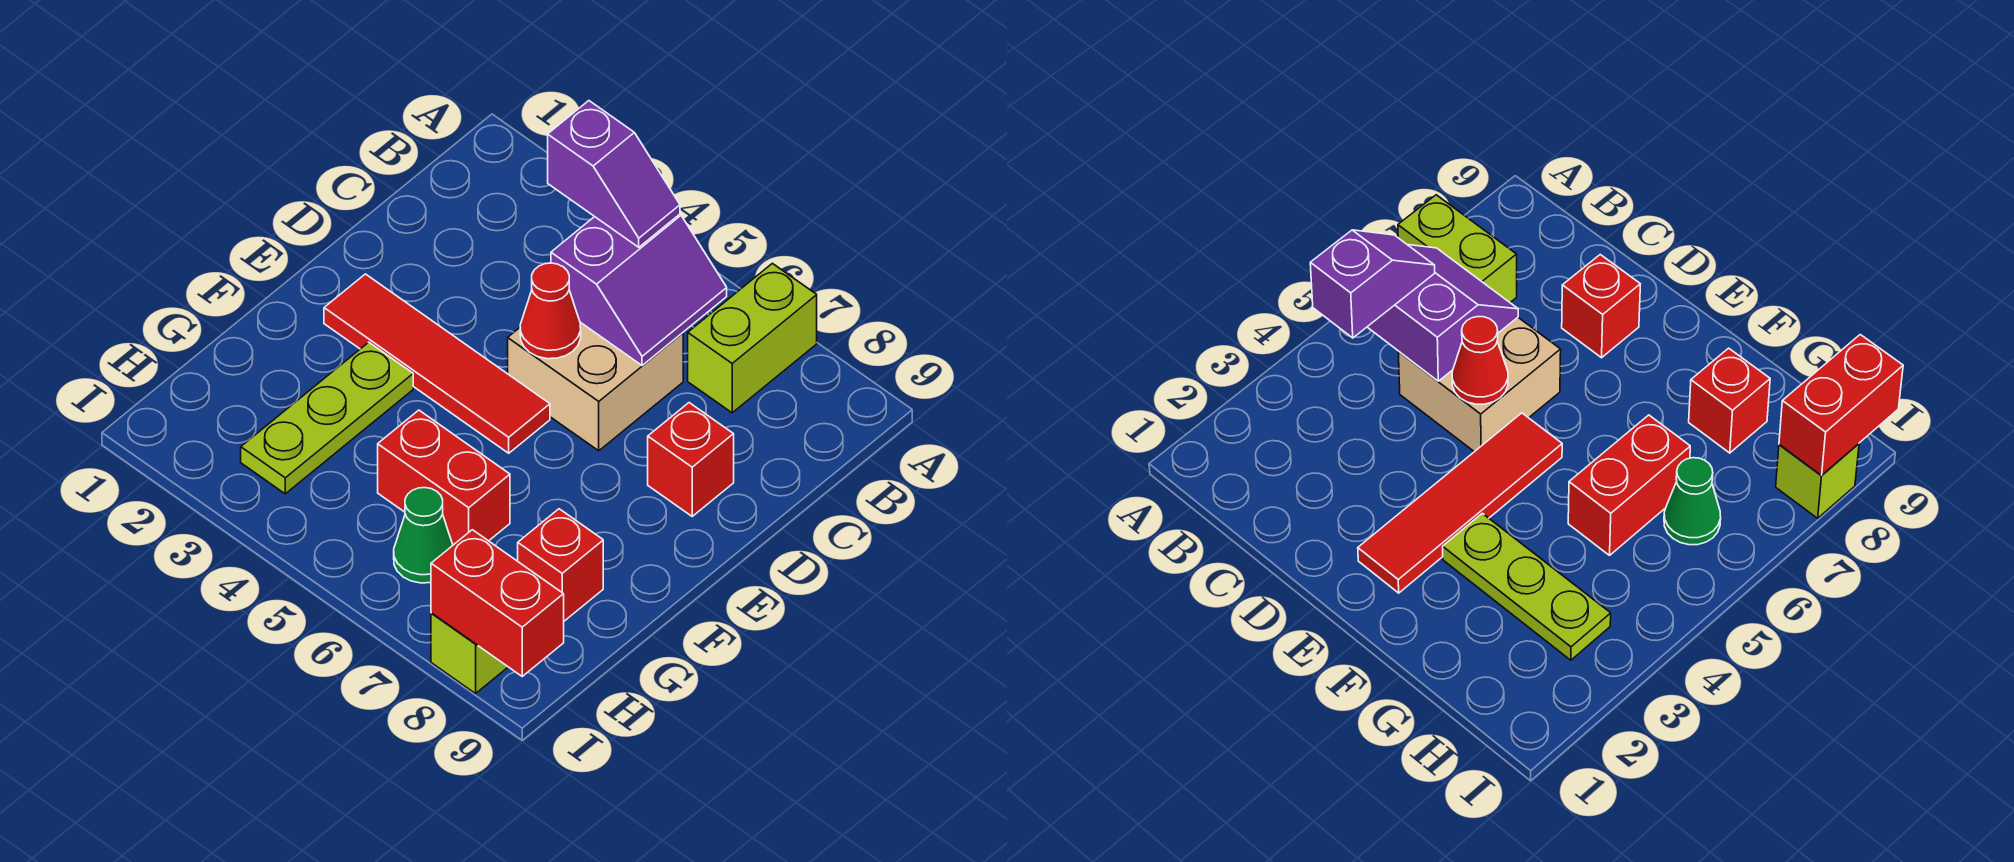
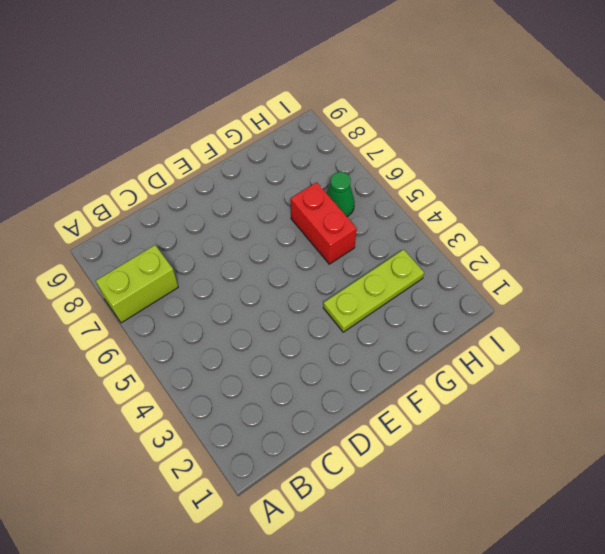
none -> tan 2x2 brick [508,322,683,451]
none -> red 1x1 brick [648,403,734,516]
none -> red 1x4 tile [324,274,550,453]

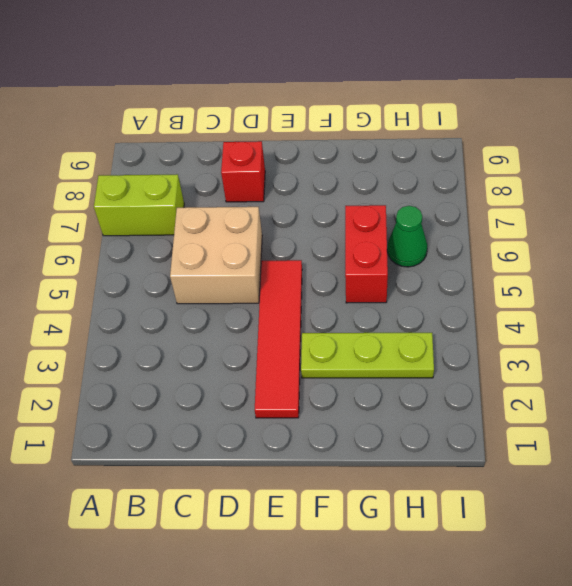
none -> red 1x1 brick [518,509,603,621]
none -> lime 1x1 brick [431,613,508,694]
none -> purple 2x2 slope [551,214,727,365]

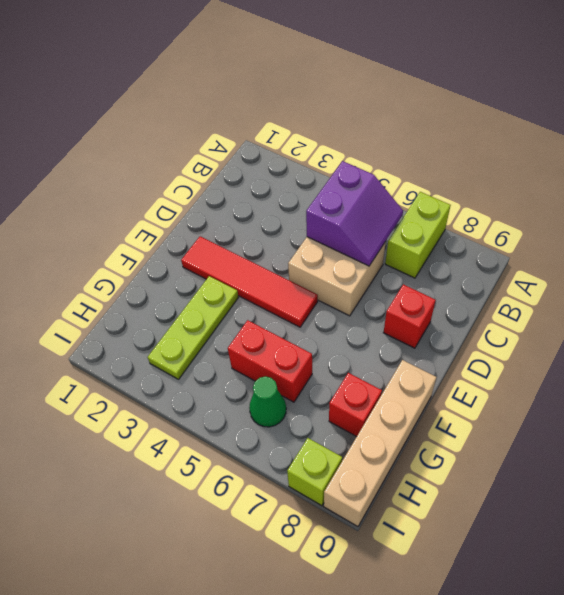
tan 1x4 brick [324,360,436,527] -> none
none -> red 1x1 cone [520,263,581,359]
none -> red 1x2 brick [431,530,564,676]
none -> purple 1x2 slope [548,101,680,247]

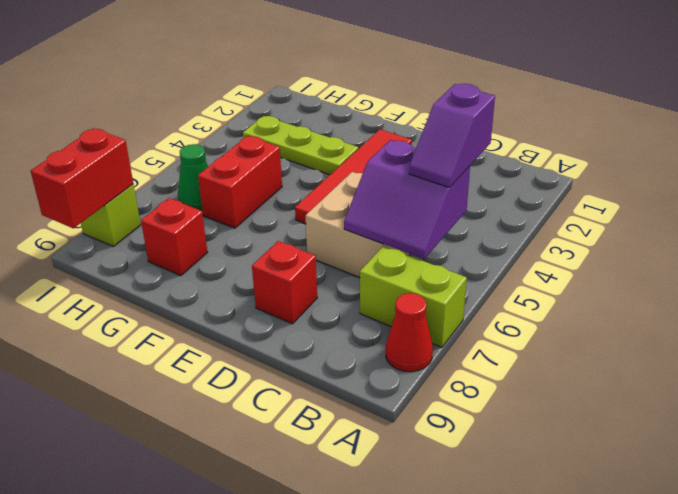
red 1x1 cone [386,293,433,372] -> red 1x1 cone moved to [520,263,581,359]

